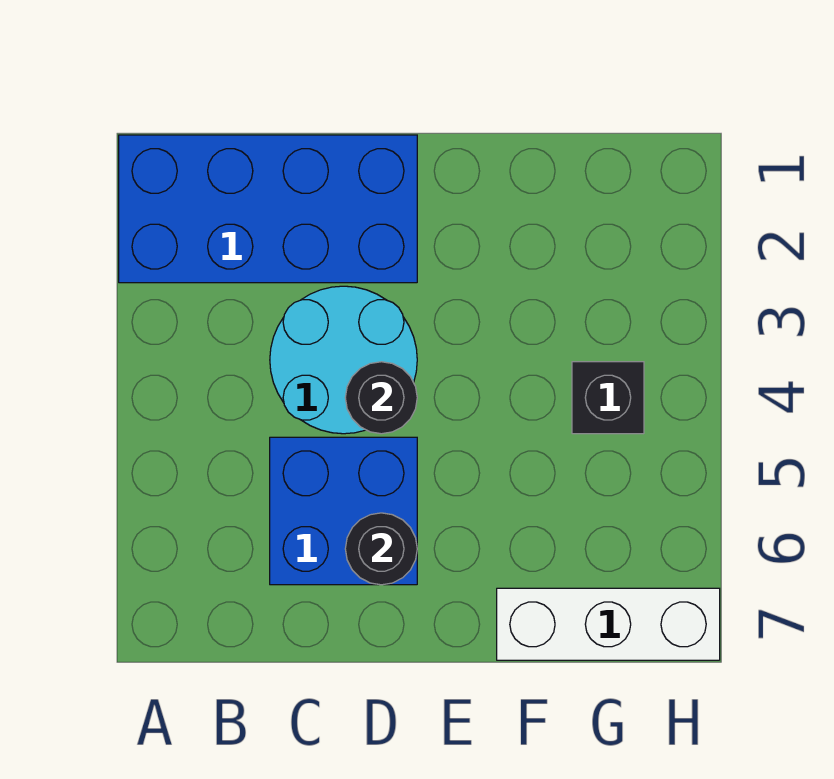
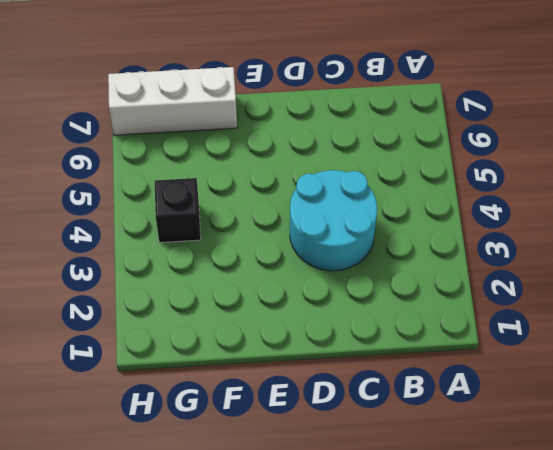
none -> blue 2x4 brick [119,135,417,283]
none -> blue 2x2 brick [270,437,417,585]

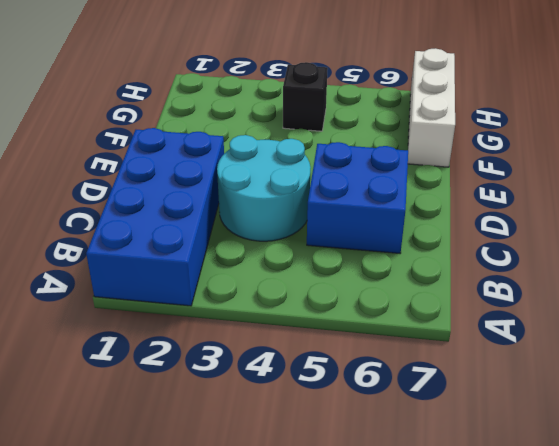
none -> black 1x1 round brick [345,362,417,434]
none -> black 1x1 round brick [345,513,417,585]

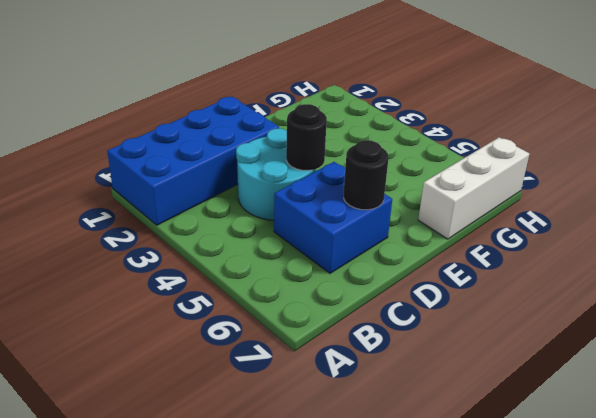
none -> black 1x1 brick [572,362,644,434]

